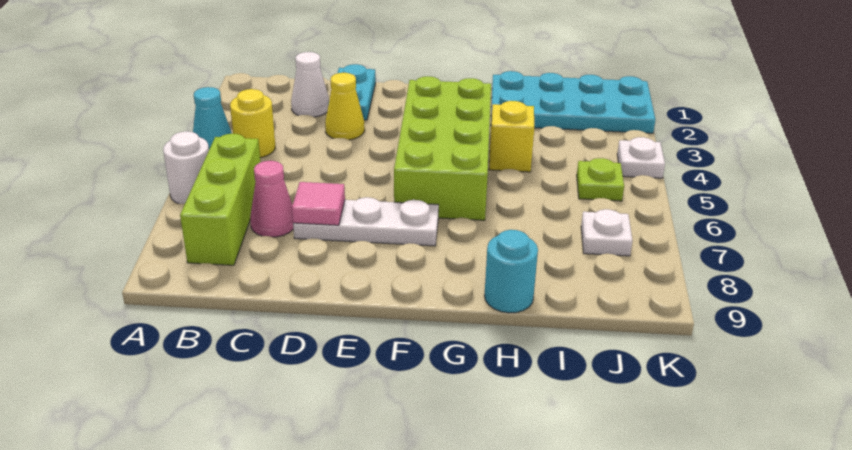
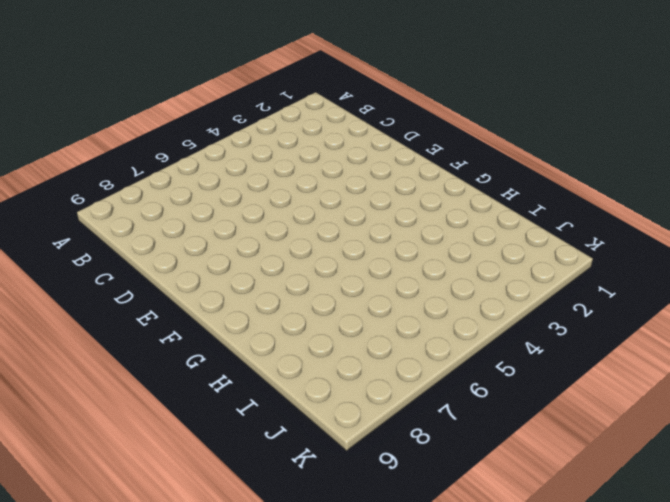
none -> cyan 1x1 cone [193,87,232,149]
none -> white 1x1 round brick [163,131,209,204]
none -> yellow 1x1 round brick [230,89,275,158]

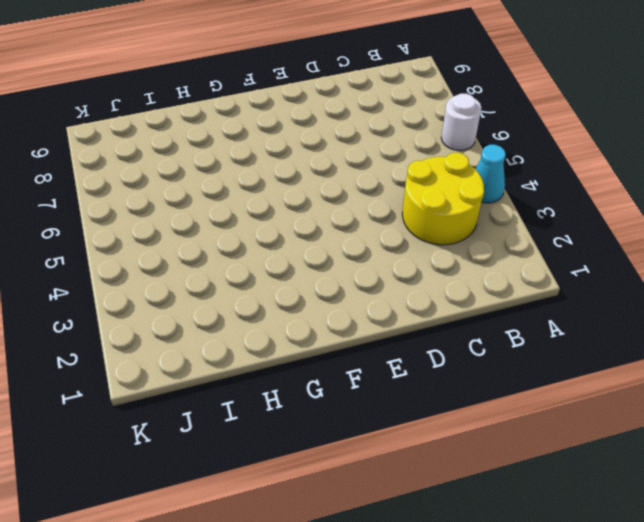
yellow 2x2 round brick [402,153,484,245] -> yellow 1x1 round brick [230,89,275,158]
none -> lime 1x3 brick [180,134,261,265]
none -> white 1x1 cone [291,52,329,117]
none -> pink 1x1 cone [250,161,293,237]

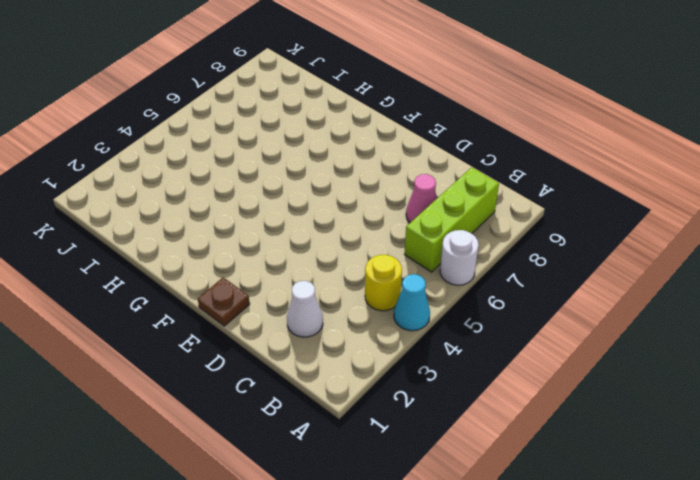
brown 1x1 plate [198,277,250,326] -> none
none -> cyan 1x2 plate [328,64,376,120]
none -> yellow 1x1 cone [325,73,365,140]
none -> white 1x3 plate [293,197,439,246]

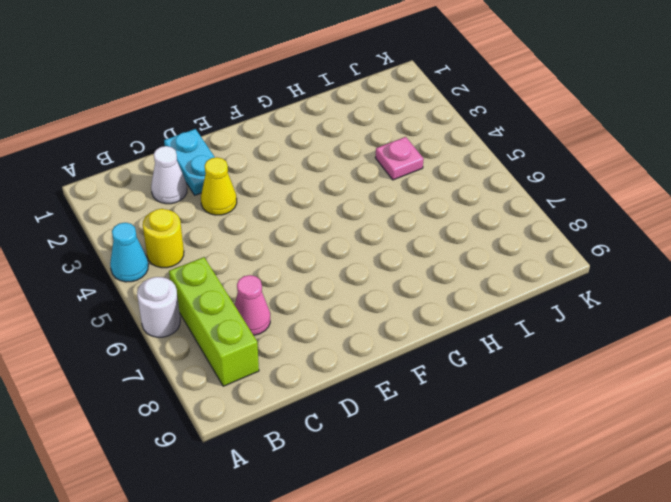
pink 1x1 plate [375,137,424,180] -> none
none -> white 1x3 plate [293,197,439,246]
none -> lime 2x4 brick [394,76,491,220]
none -> cyan 2x4 plate [491,71,655,133]

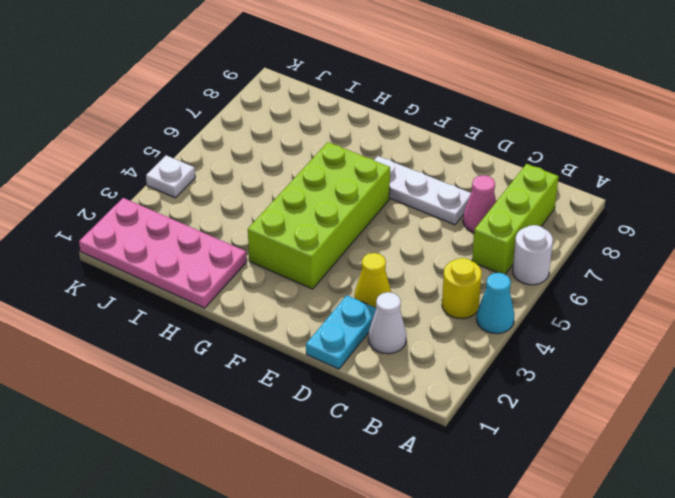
pink 2x4 plate [79,198,247,308] -> cyan 2x4 plate [491,71,655,133]
none -> yellow 1x1 brick [489,101,534,172]
none -> cyan 1x1 round brick [484,230,538,313]
none -> lime 1x1 plate [577,158,624,201]

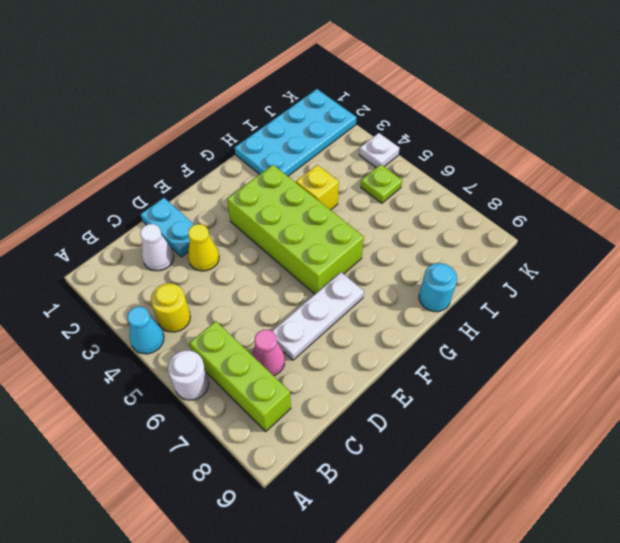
none -> white 1x1 plate [581,209,632,256]
none -> pink 1x1 tile [292,182,345,225]

